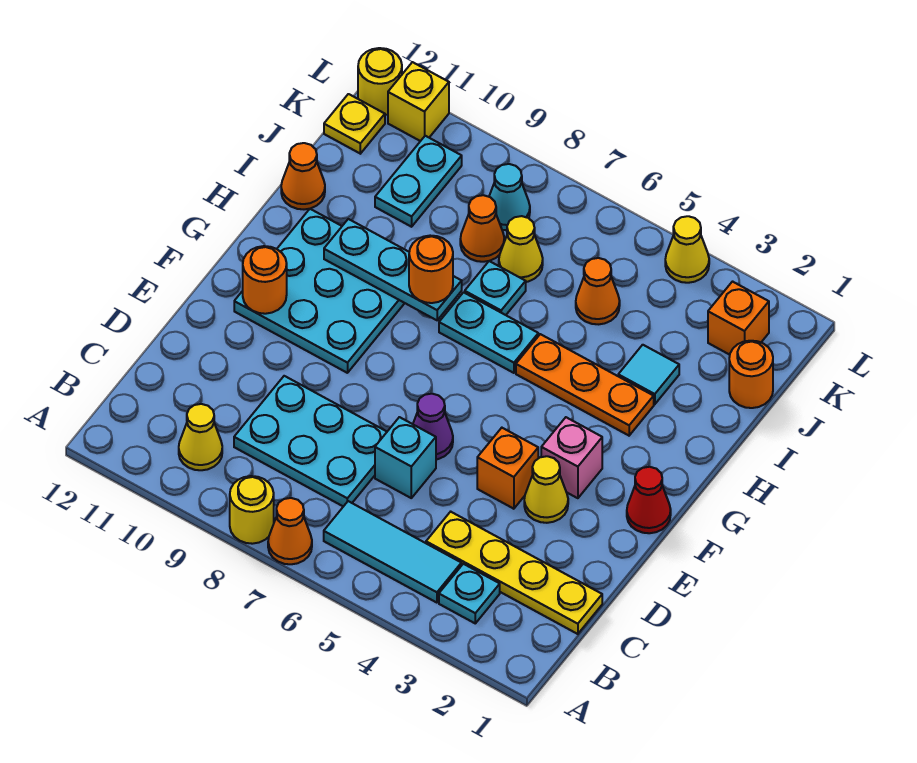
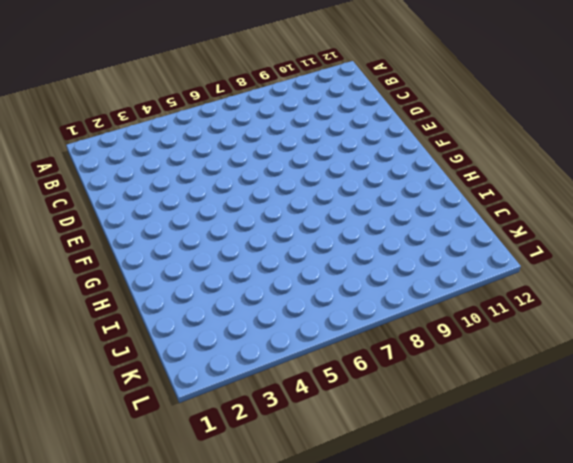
none -> orange 1x1 cone [268,498,312,564]
none -> yellow 1x1 round brick [230,476,274,544]
none -> cyan 1x1 plate [439,564,500,623]
none -> cyan 1x3 tile [324,501,461,603]

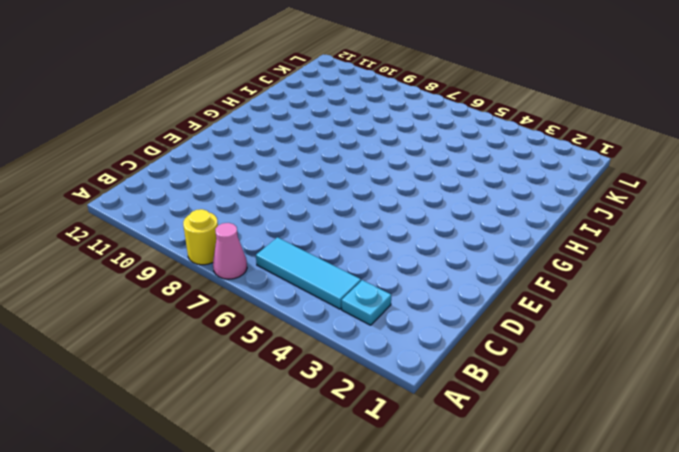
pink 1x1 cone [213,223,247,279] -> orange 1x1 cone [268,498,312,564]
none -> yellow 1x1 cone [179,404,222,470]
none -> yellow 1x4 plate [426,512,602,634]
none -> cyan 2x3 plate [234,376,387,507]
none -> cyan 1x1 brick [375,417,436,498]

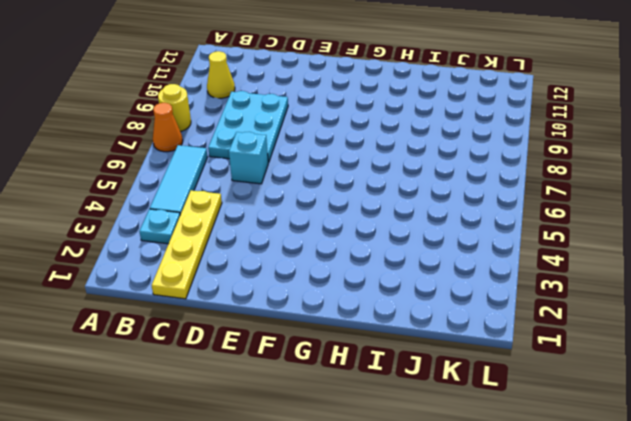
none -> yellow 1x1 cone [524,456,568,523]
none -> orange 1x1 brick [477,428,538,509]
none -> purple 1x1 cone [413,394,453,459]
none -> red 1x1 cone [627,467,671,533]

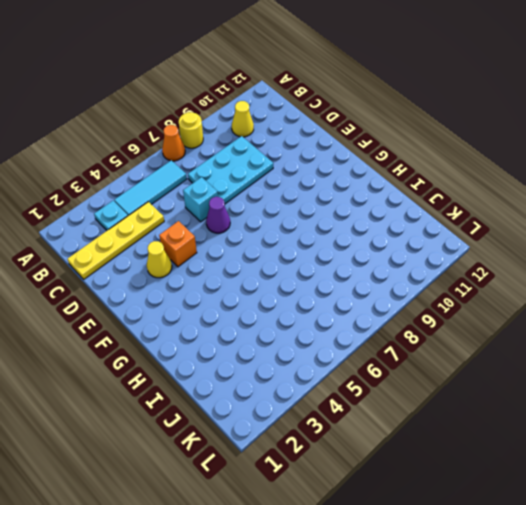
none -> red 1x1 cone [627,467,671,533]
none -> pink 1x1 brick [541,417,602,498]
none -> cyan 3x3 plate [234,209,405,373]
none -> orange 1x3 plate [516,334,654,435]

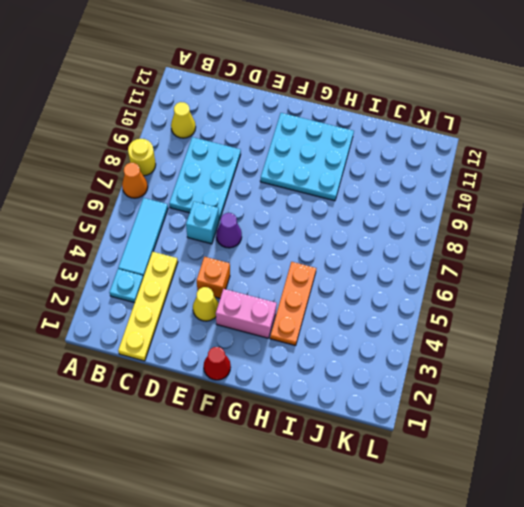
pink 1x2 brick [216,289,277,338] -> pink 1x1 brick [541,417,602,498]
none -> cyan 1x2 plate [439,292,538,373]
none -> cyan 1x1 tile [618,345,679,404]
none -> cyan 1x1 plate [465,261,526,315]
none -> orange 1x1 cone [281,143,325,209]

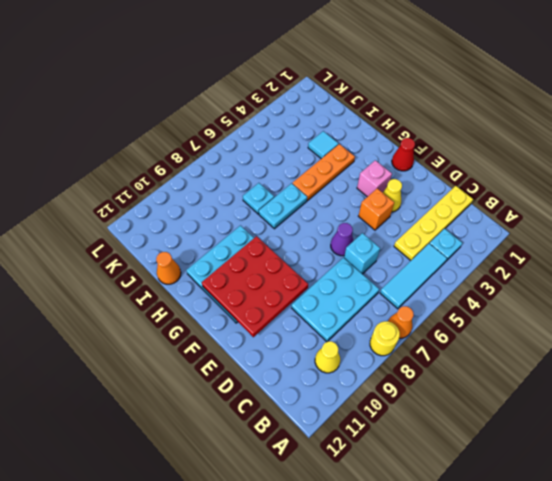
red 3x3 plate [202,236,308,337] -> orange 1x1 round brick [243,246,287,314]
none -> orange 1x1 round brick [729,341,773,408]
none -> orange 1x1 cone [576,258,620,324]
none -> yellow 1x1 cone [499,216,543,282]
none -> orange 1x1 cone [460,195,504,262]

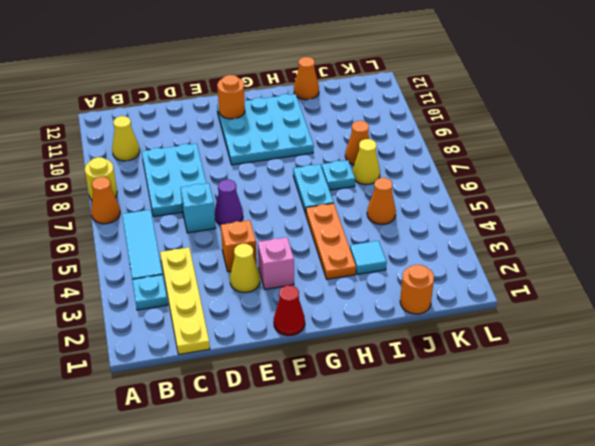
none -> cyan 1x2 plate [375,136,462,227]
none -> orange 1x1 brick [708,282,769,355]
none -> cyan 1x1 cone [489,164,530,230]
none -> yellow 1x1 plate [324,94,385,154]

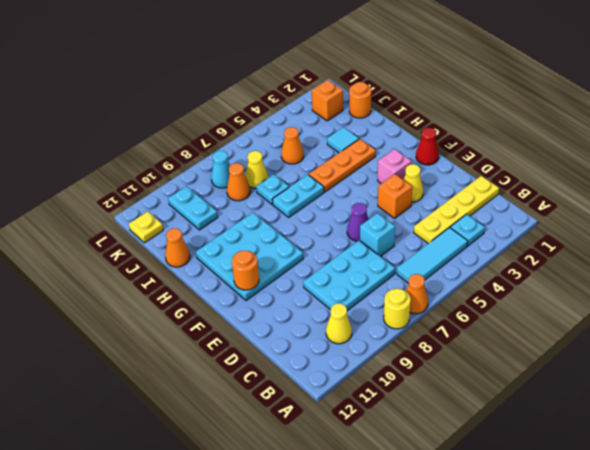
none -> yellow 1x1 cone [665,216,709,283]
none -> yellow 1x1 brick [388,62,449,141]
none -> yellow 1x1 round brick [358,48,402,115]
none -> cyan 1x3 plate [324,219,462,320]

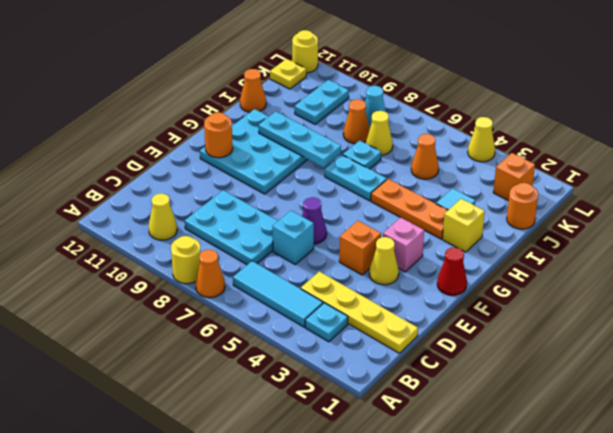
yellow 1x1 brick [442,199,485,252] -> yellow 1x1 brick moved to [388,62,449,141]
none -> orange 1x1 round brick [409,236,453,303]

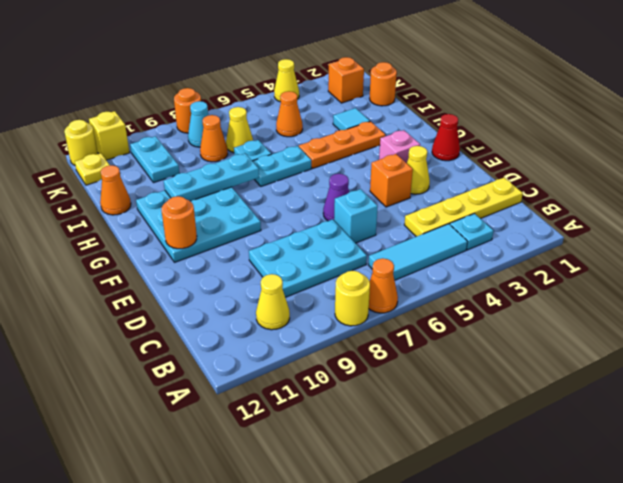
orange 1x1 round brick [174,88,201,133] -> orange 1x1 round brick moved to [409,236,453,303]

